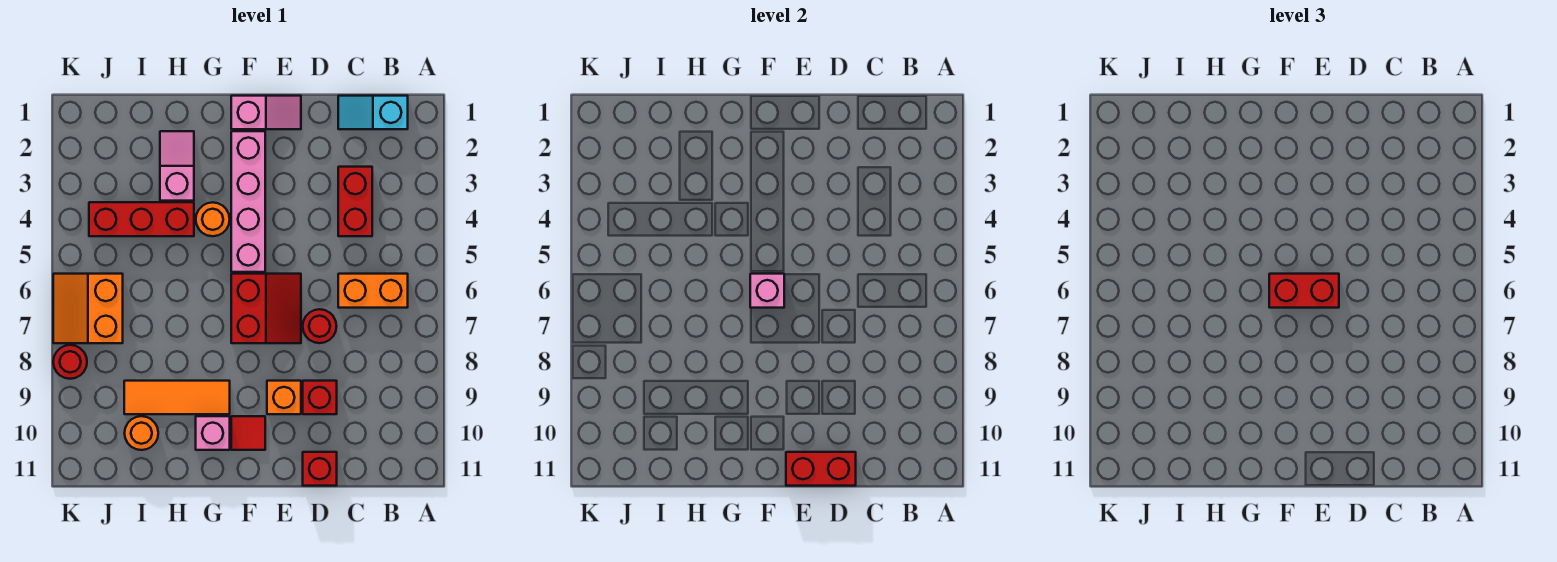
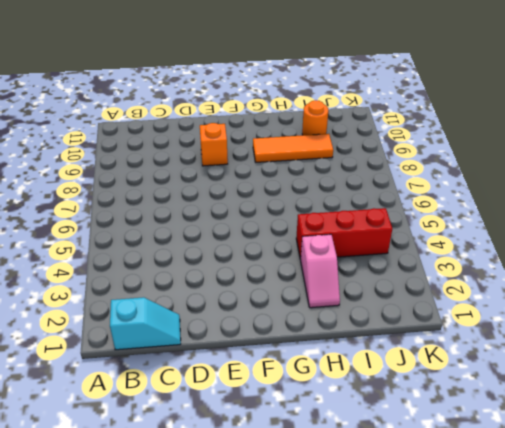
none -> orange 1x2 brick [338,274,408,308]
none -> red 1x2 brick [338,167,372,236]
none -> red 1x1 round brick [303,309,337,343]

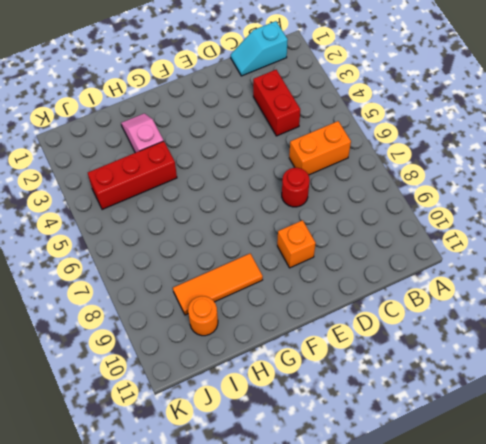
none -> red 1x1 brick [303,381,337,414]
none -> red 1x1 brick [303,452,337,486]
none -> pink 1x2 slope [231,96,301,129]

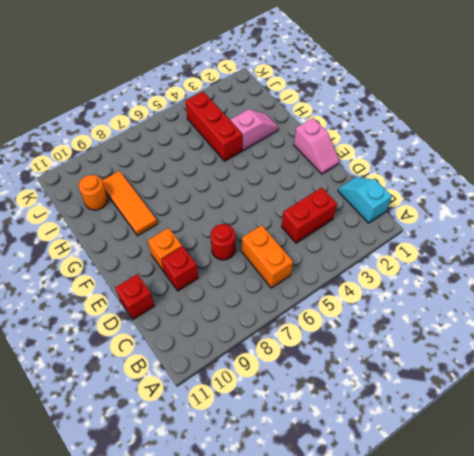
none -> red 2x2 slope [231,274,301,343]
none -> pink 1x4 brick [231,131,265,272]
none -> red 1x1 tile [231,416,265,450]

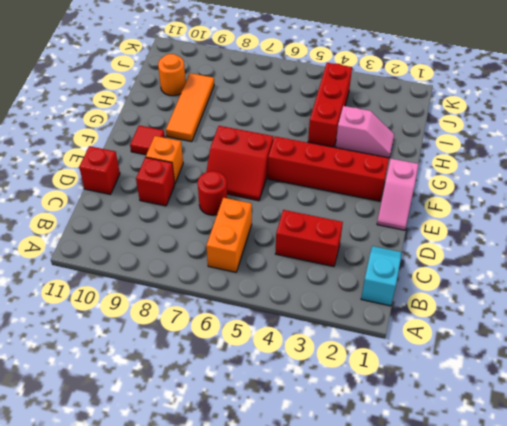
red 1x4 brick [268,136,389,201] -> pink 1x4 brick [231,131,265,272]
none -> orange 1x1 round brick [196,202,230,236]
none -> pink 1x1 brick [196,416,230,450]
none -> orange 2x2 slope [53,274,123,343]

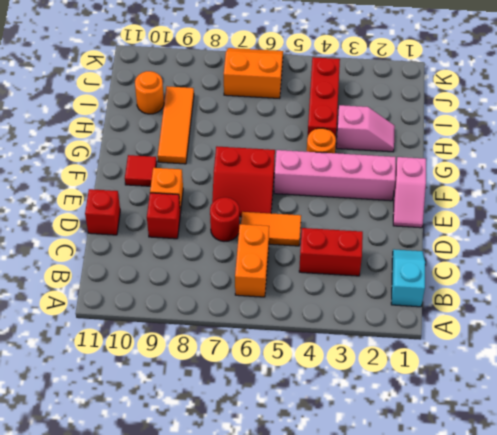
orange 1x2 tile [241,212,301,246] -> none
none -> pink 1x1 brick [196,416,230,450]
none -> red 1x1 round brick [53,345,87,379]
none -> red 1x2 brick [786,452,856,486]

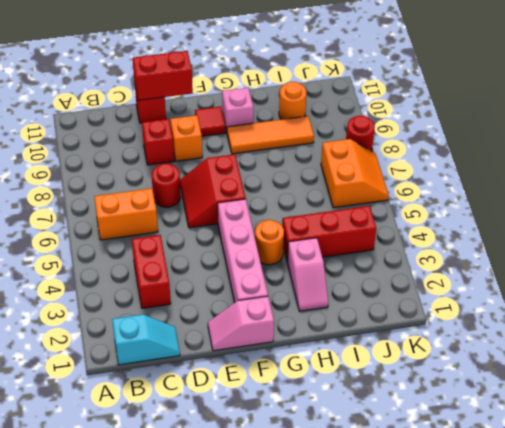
none -> pink 1x1 brick [750,274,784,308]
none -> red 1x2 brick [1269,274,1339,308]

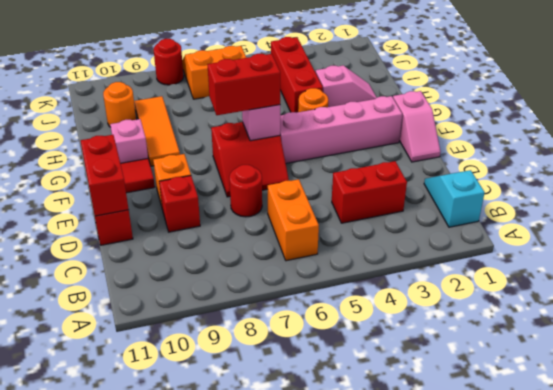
red 1x2 brick [207,54,280,115] -> red 1x2 brick turned to [1269,274,1339,308]

